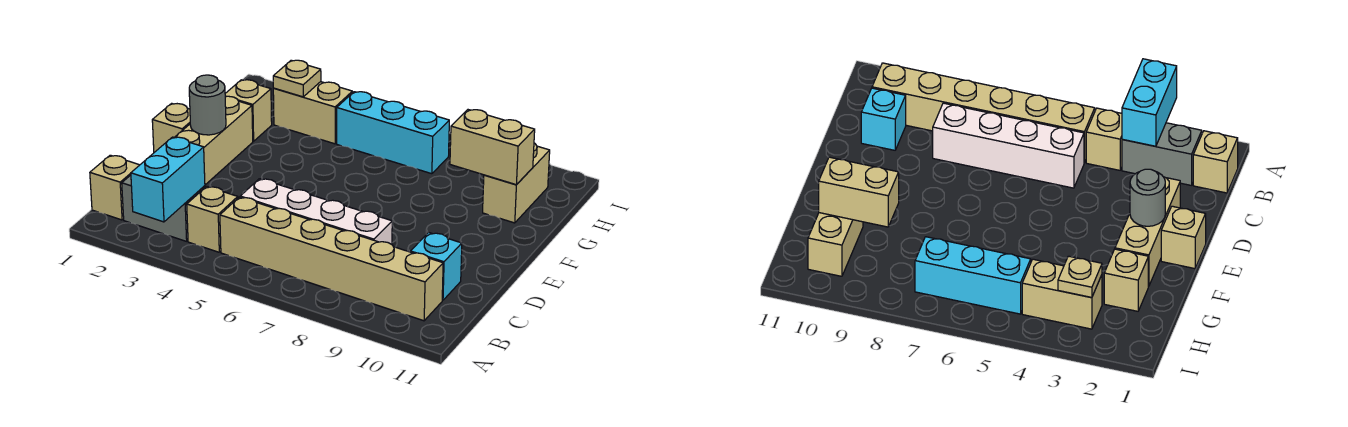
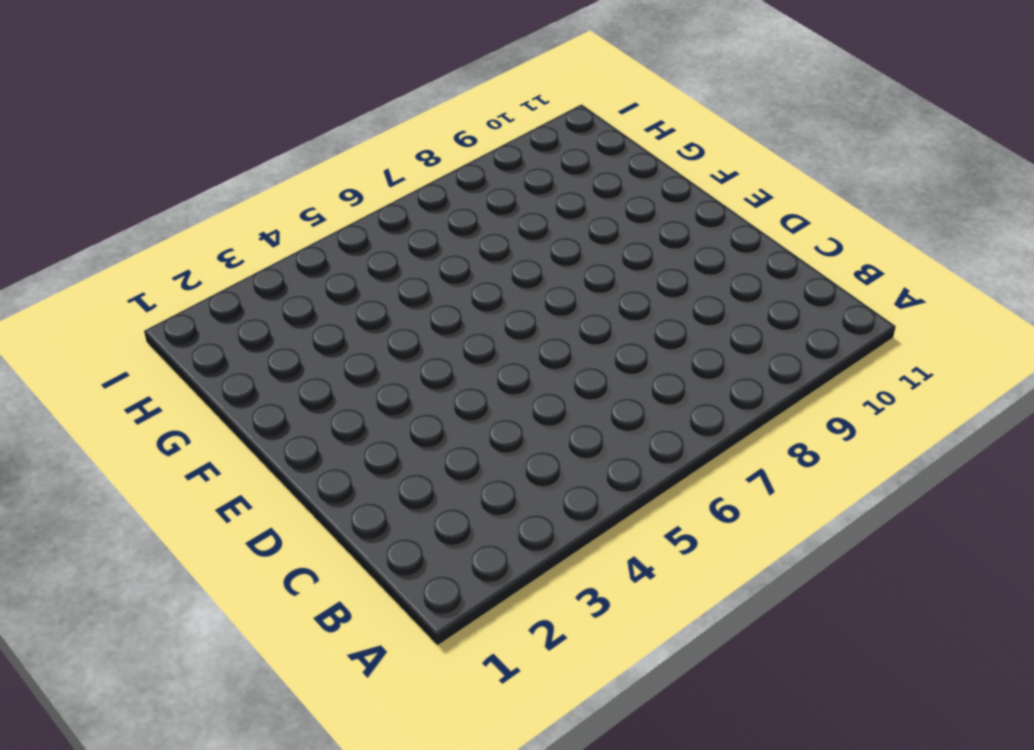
none -> tan 1x1 brick [90,155,139,220]
none -> grey 1x2 brick [122,175,205,241]
none -> tan 1x1 brick [187,186,238,252]

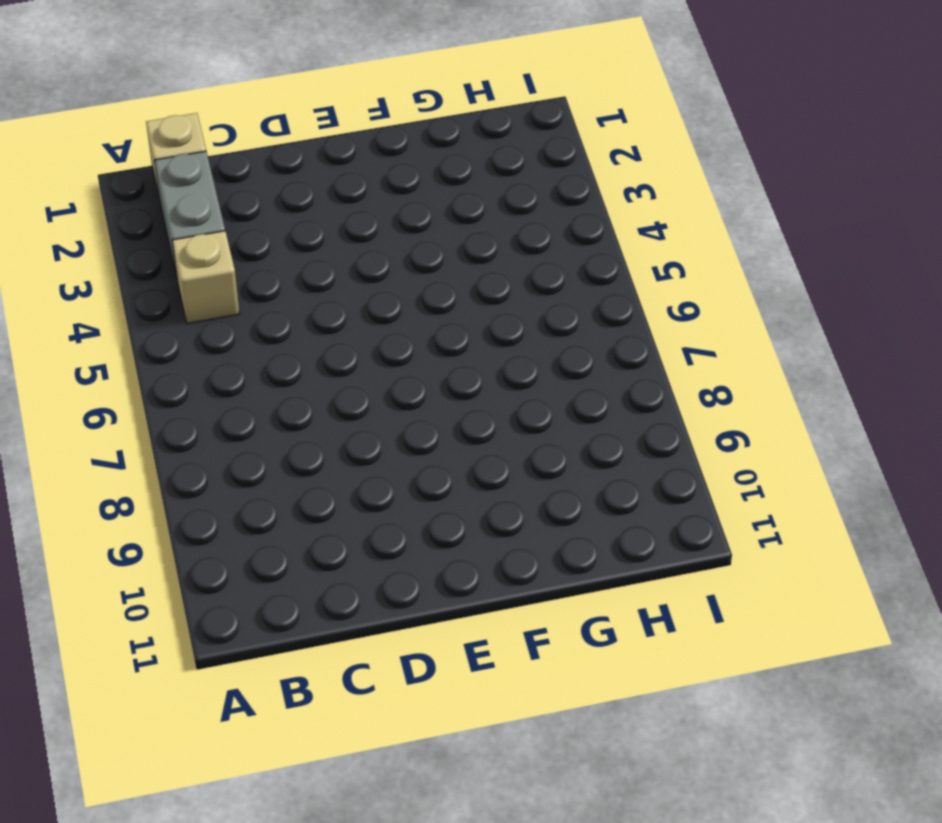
none -> tan 1x6 brick [220,197,443,321]
none -> white 1x4 brick [240,179,392,244]
none -> cyan 1x1 brick [411,232,462,300]

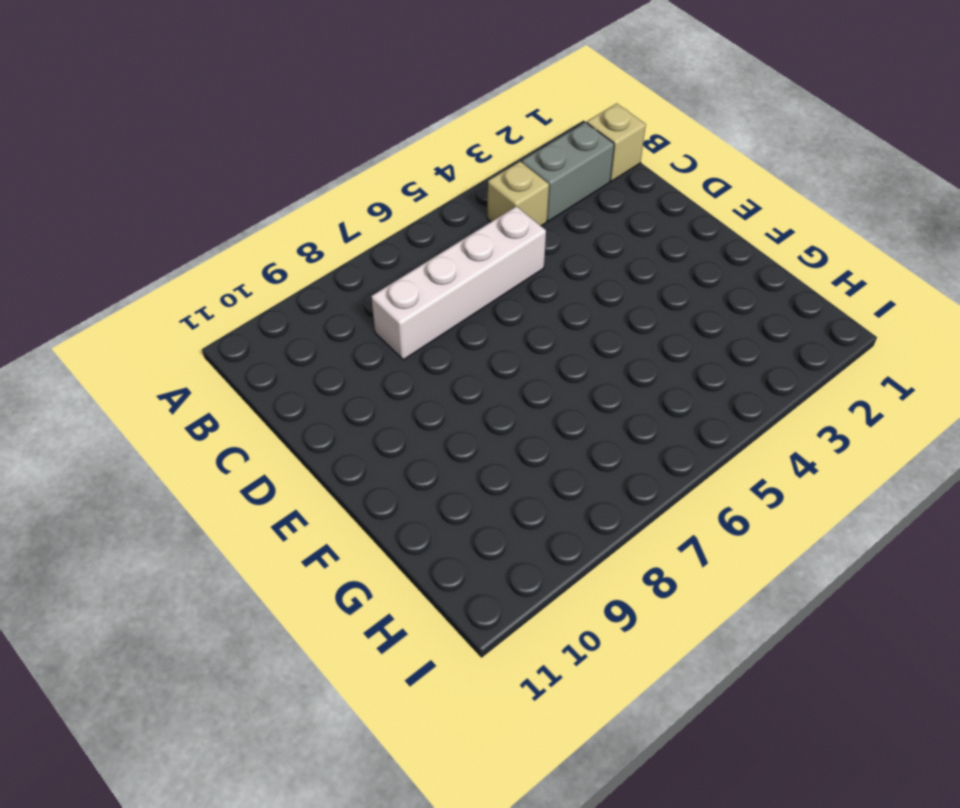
none -> tan 1x6 brick [220,197,443,321]
none -> cyan 1x1 brick [411,232,462,300]
none -> tan 1x3 brick [174,96,253,185]

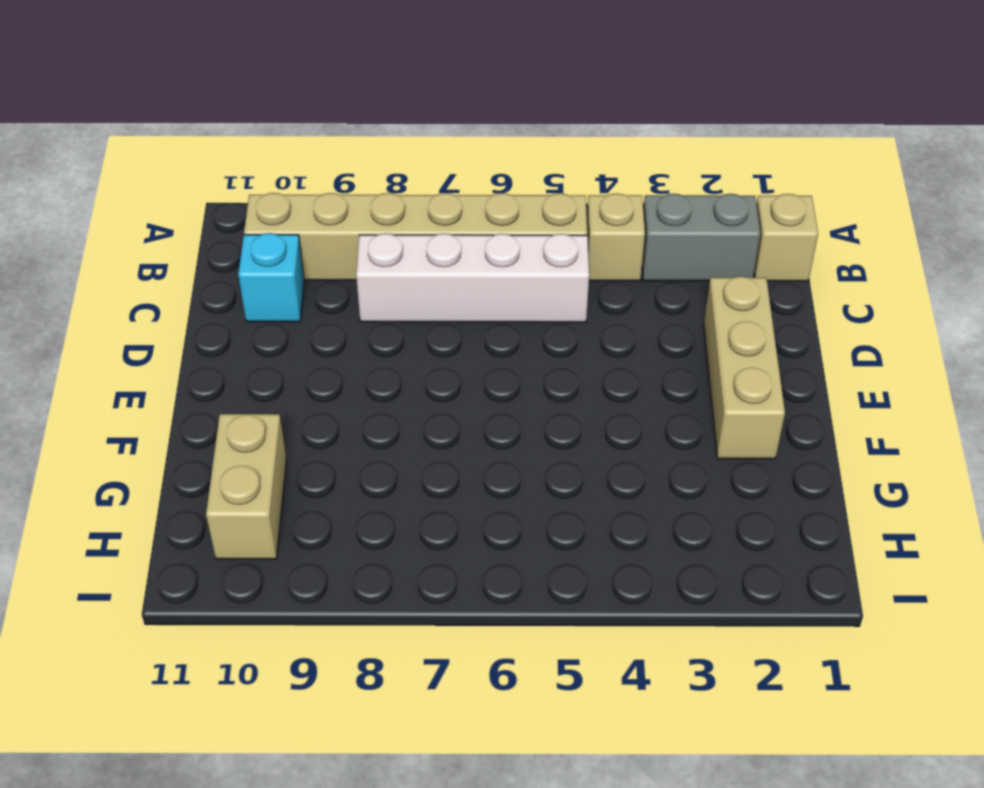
none -> tan 1x1 brick [152,103,190,152]
none -> tan 1x1 brick [225,80,272,141]
none -> tan 1x2 brick [273,82,352,144]

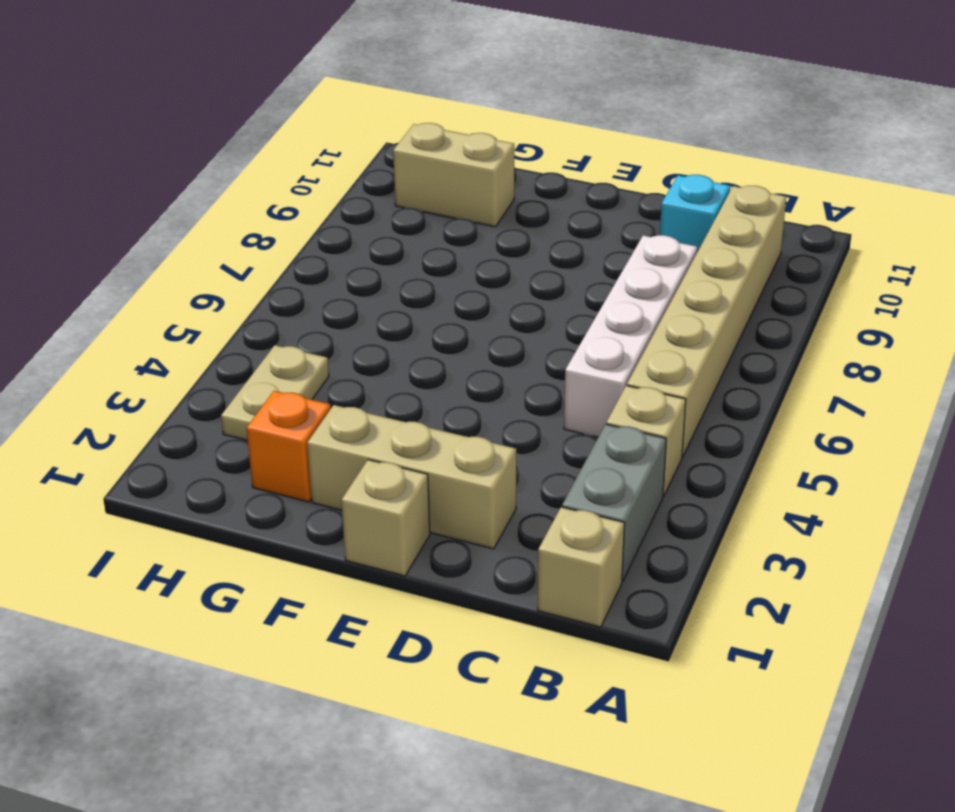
orange 1x1 brick [247,391,331,502] -> tan 1x1 brick [225,80,272,141]
tan 1x2 plate [221,345,329,440] -> tan 1x2 brick [273,82,352,144]
none -> cyan 1x3 brick [337,92,449,174]
none -> cyan 1x2 brick [131,137,205,222]
none -> grey 1x1 round brick [189,75,226,135]

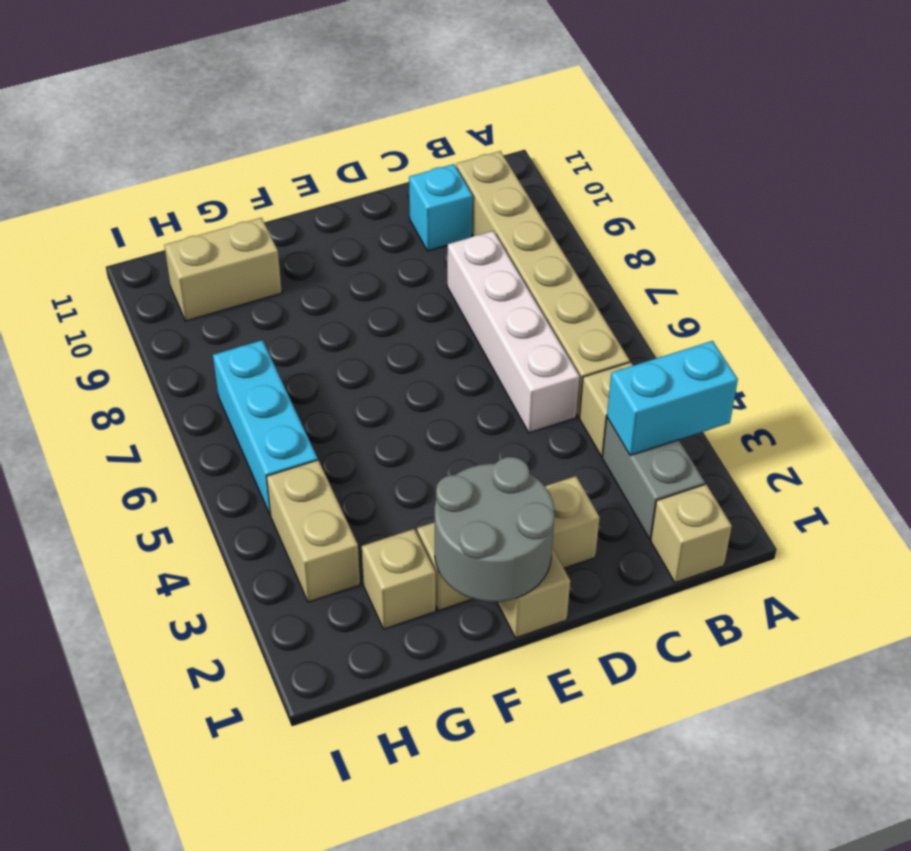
grey 2x2 round brick [435,457,555,602] -> grey 1x1 round brick [189,75,226,135]
none -> tan 1x2 brick [450,110,535,185]
none -> tan 1x1 plate [273,60,321,97]

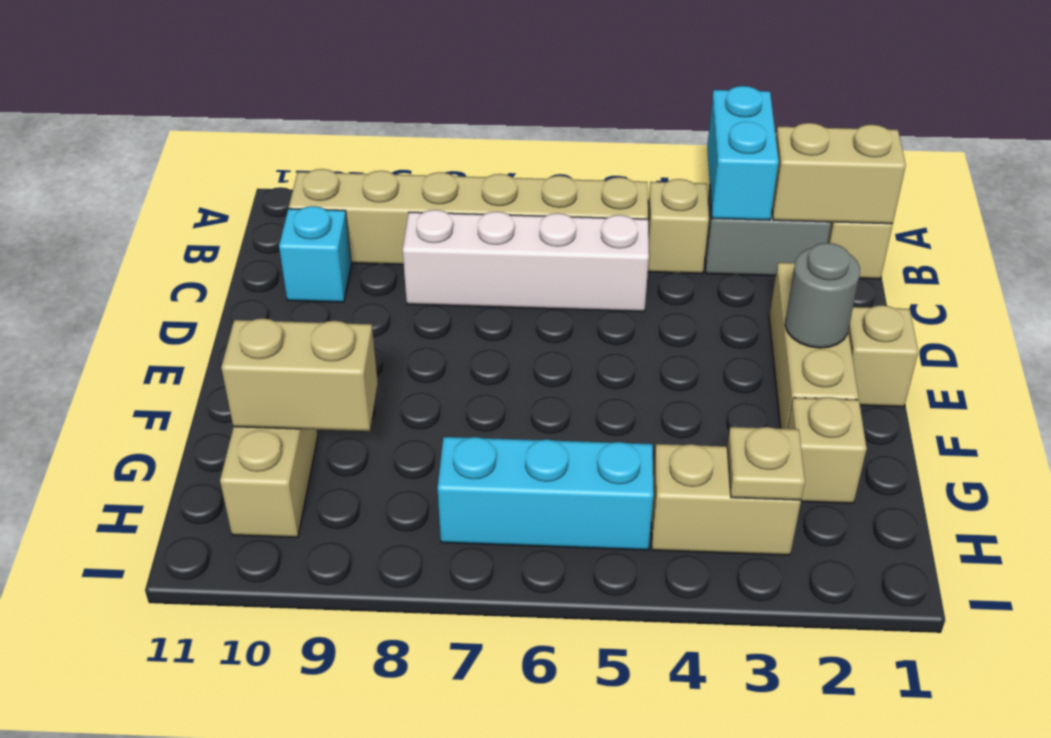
tan 1x2 brick [772,123,906,224] -> none

